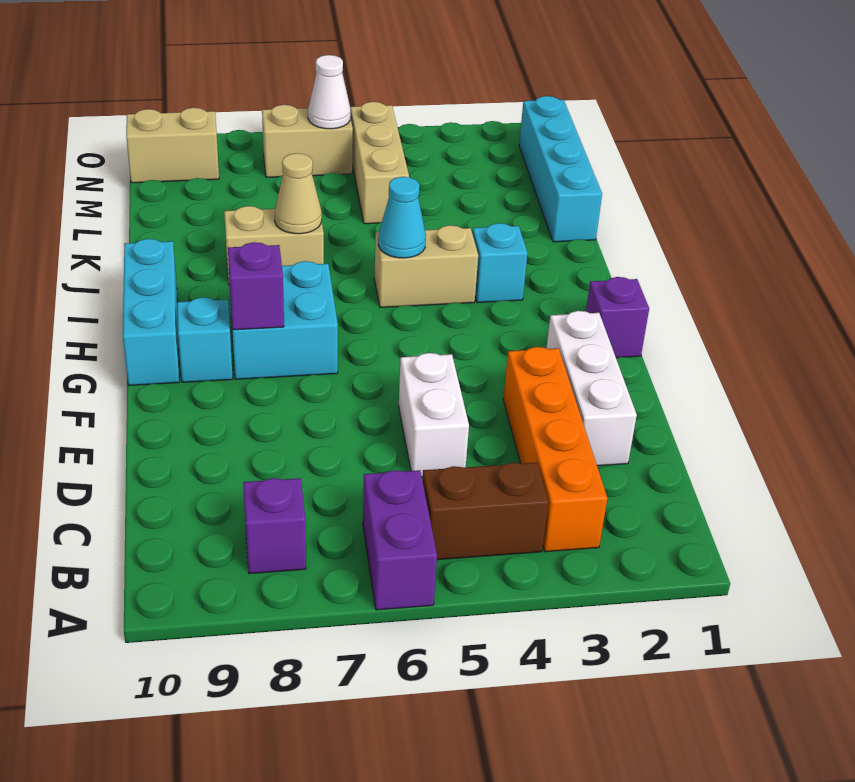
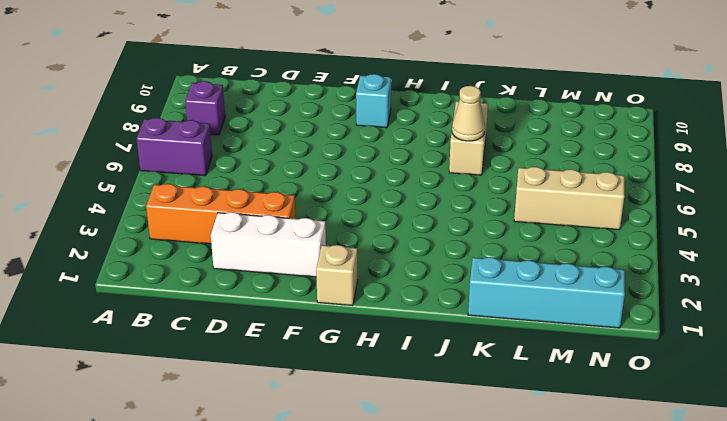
tan 1x1 brick [316,245,358,306] -> purple 1x1 brick [586,277,649,358]
none -> brown 1x2 brick [423,462,548,560]
none -> white 1x2 brick [399,353,469,477]
none -> cyan 2x2 brick [228,261,338,379]

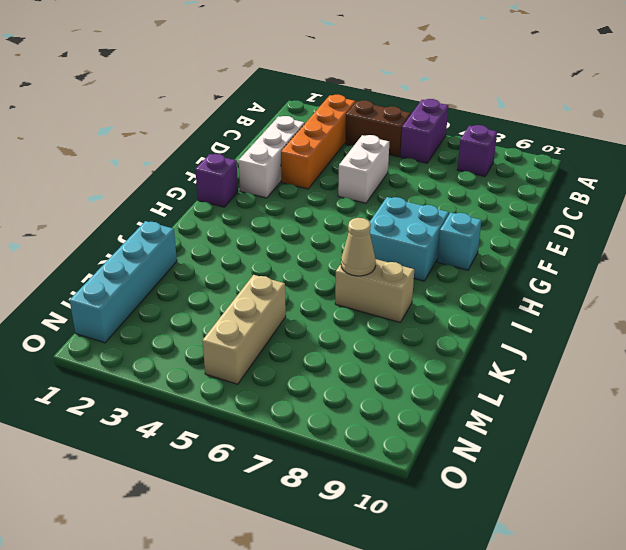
none -> cyan 1x3 brick [123,239,179,385]
none -> cyan 1x1 brick [473,223,528,303]
none -> tan 1x2 brick [374,225,478,307]

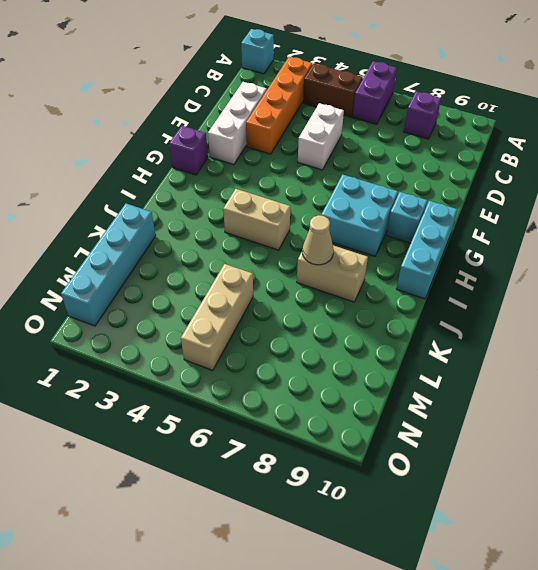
cyan 1x1 brick [241,29,274,74] -> cyan 1x1 brick moved to [473,223,528,303]
none -> tan 1x2 brick [262,105,353,177]
none -> tan 1x2 brick [126,108,219,183]
none -> purple 1x1 brick [228,242,284,330]

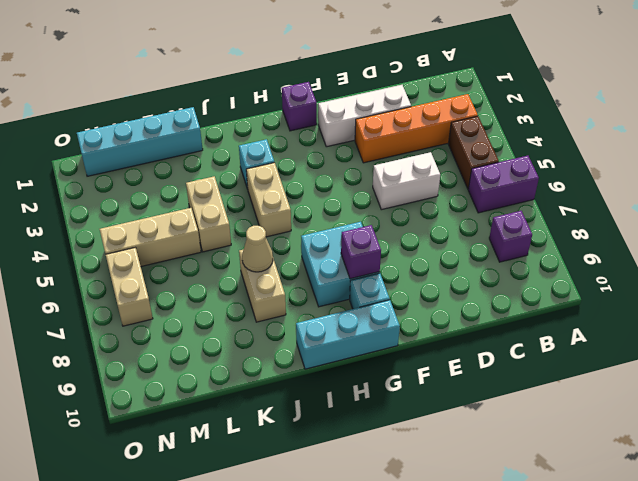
tan 1x2 brick [186,176,231,252] -> tan 1x2 brick moved to [126,108,219,183]
none -> cyan 1x1 cone [378,177,426,258]
none -> white 1x1 cone [308,55,351,129]

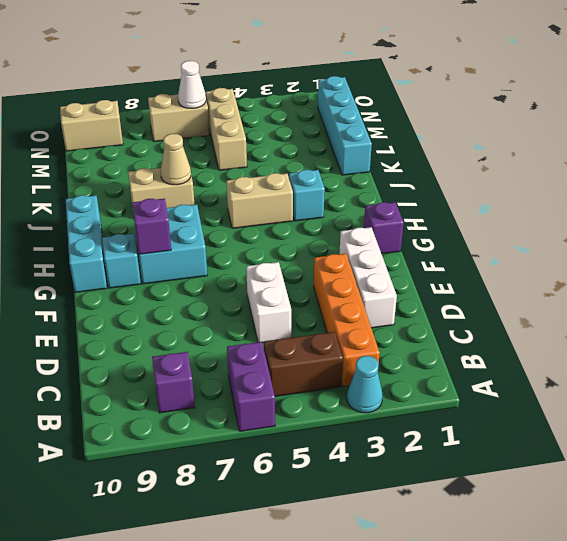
cyan 1x1 cone [347,356,383,413] -> cyan 1x1 cone moved to [378,177,426,258]

